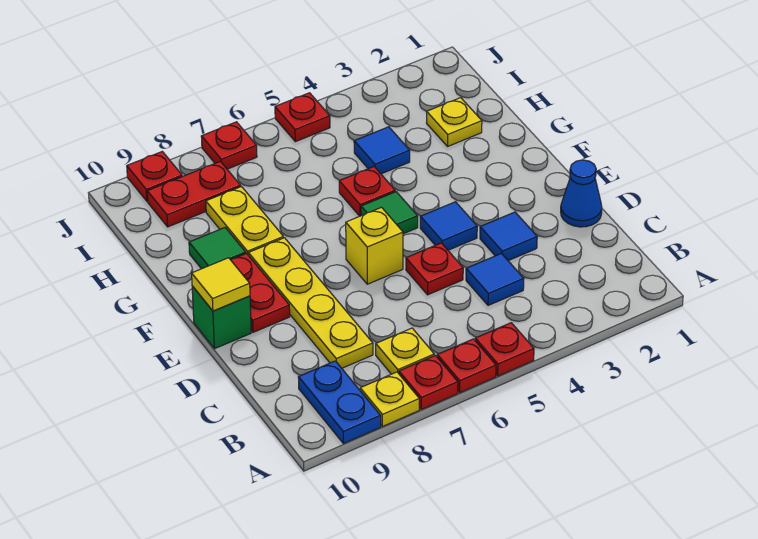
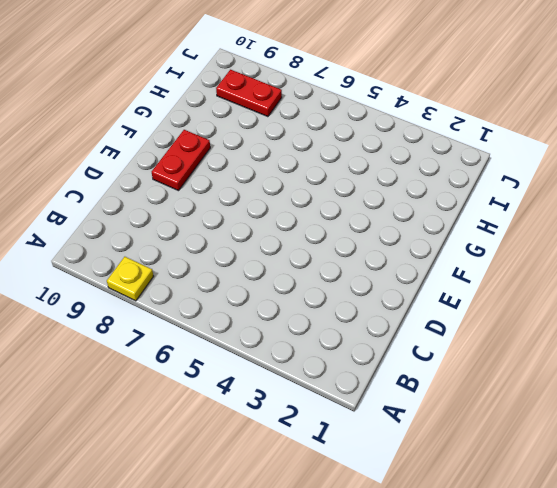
none -> red 1x1 plate [475,323,534,376]
none -> red 1x1 plate [437,339,496,393]
none -> red 1x1 plate [399,355,458,410]

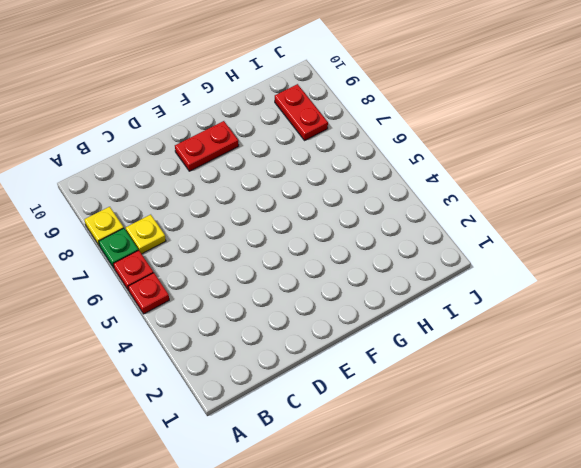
green 1x1 plate [99,228,138,268] -> red 1x1 plate [399,355,458,410]
none -> blue 1x2 plate [298,361,381,444]
none -> blue 1x1 tile [466,253,524,305]
none -> yellow 1x4 plate [249,238,373,368]

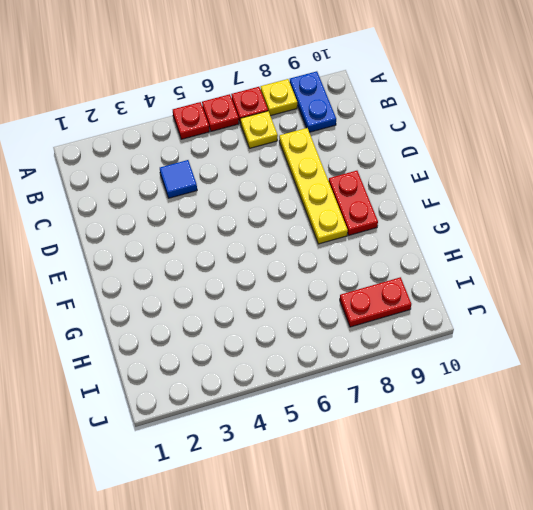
none -> blue 1x1 cone [561,160,602,227]
none -> blue 1x1 tile [480,212,537,261]
none -> red 1x1 plate [406,243,463,295]

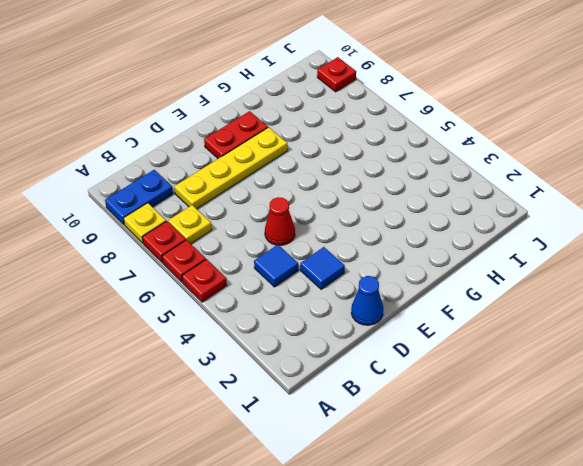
red 1x1 cone [265,197,295,245] -> red 1x1 plate [406,243,463,295]
none -> blue 1x1 tile [420,202,477,250]
none -> yellow 1x1 brick [346,207,403,284]
none -> green 1x1 brick [192,286,251,349]

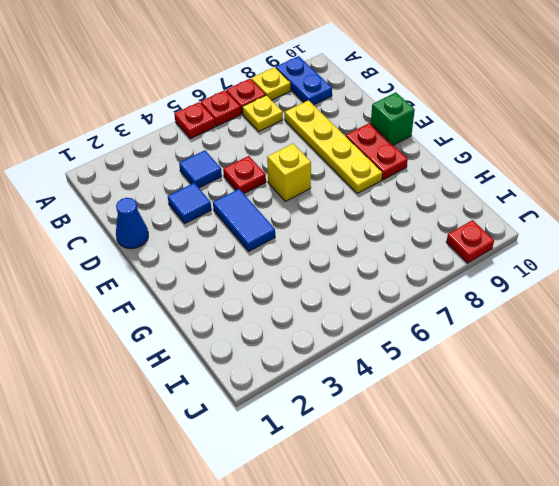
blue 1x2 tile [213,189,275,251] -> blue 1x1 tile [420,202,477,250]
none -> green 1x1 tile [361,192,418,234]
none -> red 1x1 plate [339,167,395,216]
none -> yellow 1x2 plate [206,187,283,255]

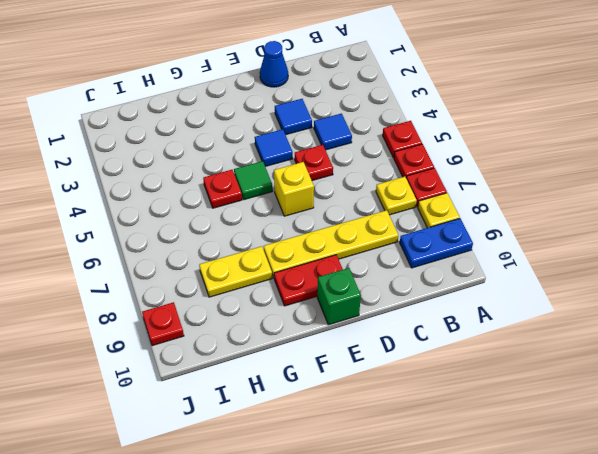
none -> green 1x1 tile [189,228,246,269]
none -> yellow 1x1 plate [427,98,482,147]
none -> blue 1x1 tile [354,127,410,174]

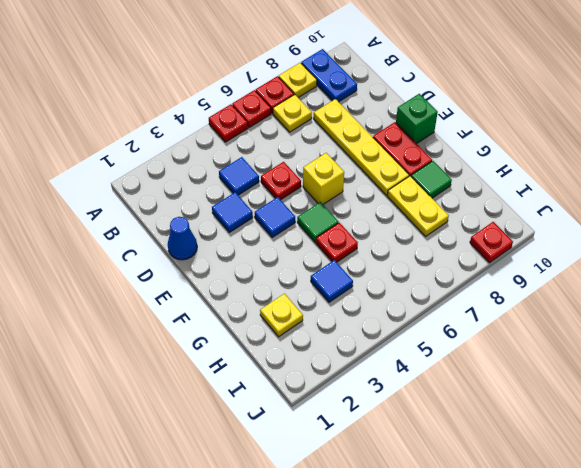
none -> red 1x2 plate [147,161,241,227]
none -> red 1x1 plate [275,93,330,142]
none -> red 1x1 plate [201,122,257,169]

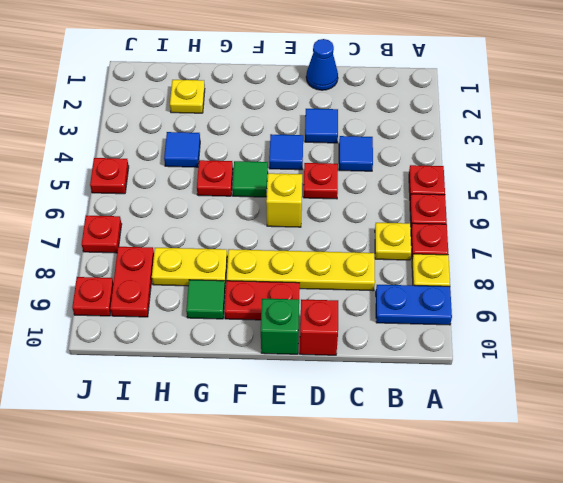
red 1x1 brick [300,300,338,355] -> none
none -> yellow 1x1 tile [192,258,250,311]

